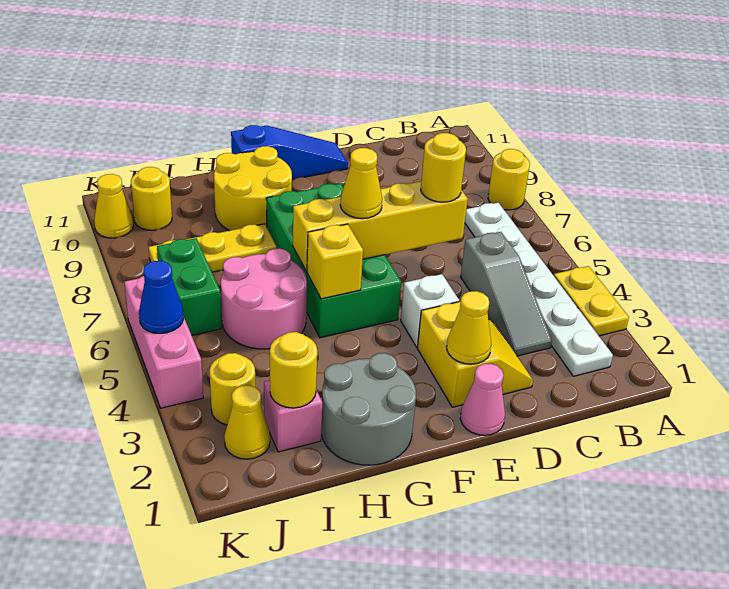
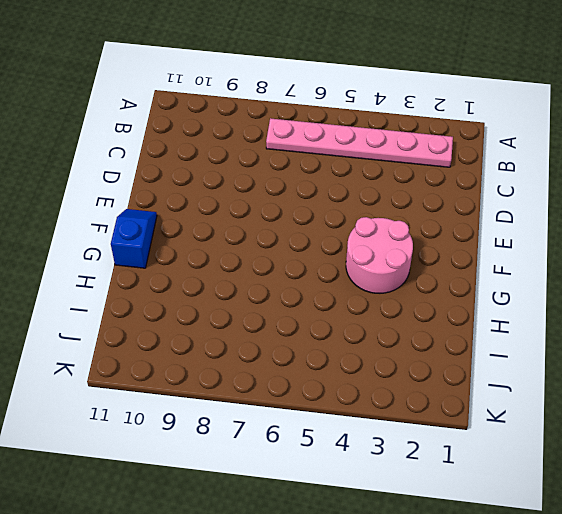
pink 1x6 plate [266,118,453,167] -> white 1x6 plate [465,203,613,376]
pink 2x2 round brick [346,217,413,293] -> pink 2x2 round brick moved to [221,248,307,349]
blue 1x2 slope [111,209,157,268] -> blue 1x3 slope [231,125,348,179]
none -> yellow 1x2 plate [554,266,629,336]
none -> yellow 1x1 round brick [488,149,530,210]
none -> grey 1x3 slope [461,232,552,356]

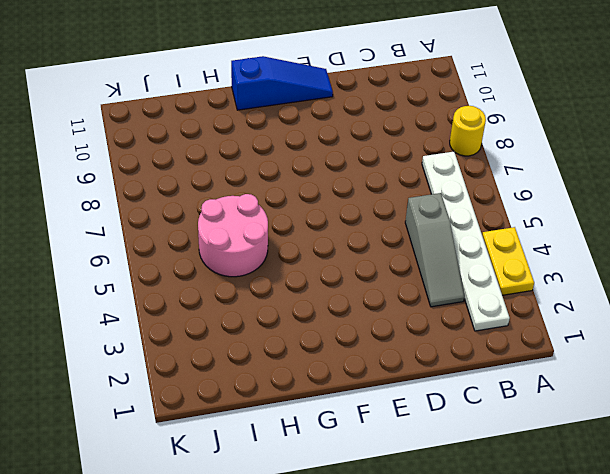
none -> yellow 2x2 slope [417,301,533,407]
none -> pink 1x1 cone [460,363,505,435]
none -> white 1x1 brick [401,274,459,347]

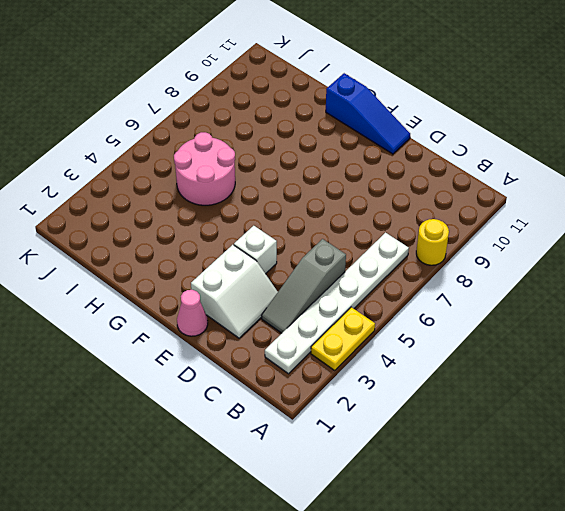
white 2x2 slope [191,245,278,338] -> yellow 2x2 slope [417,301,533,407]
none -> green 2x4 brick [266,183,401,338]
none -> grey 2x2 round brick [321,353,416,465]
none -> yellow 2x2 round brick [214,146,292,231]

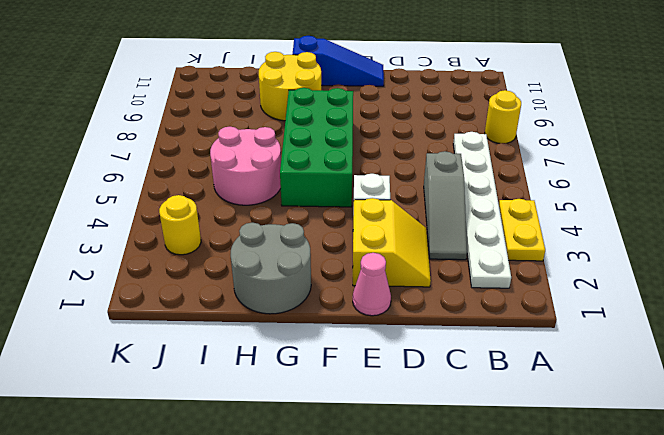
none -> yellow 1x3 plate [149,224,277,272]
none -> pink 1x1 brick [264,380,322,452]
none -> yellow 1x1 cone [224,385,270,459]

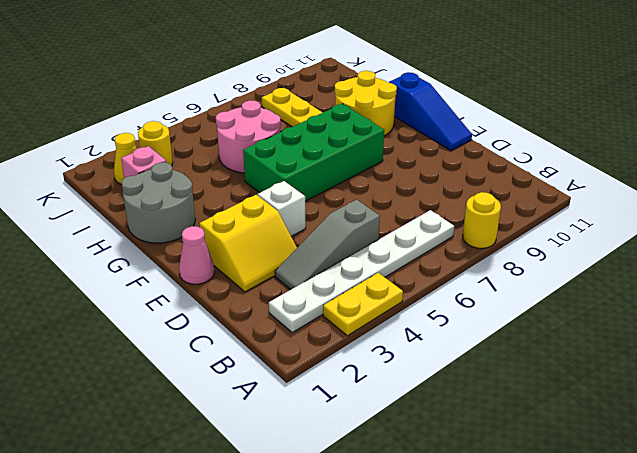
none -> green 1x2 brick [157,238,222,335]
none -> yellow 1x1 round brick [131,167,172,230]
none -> pink 1x3 brick [125,276,203,408]

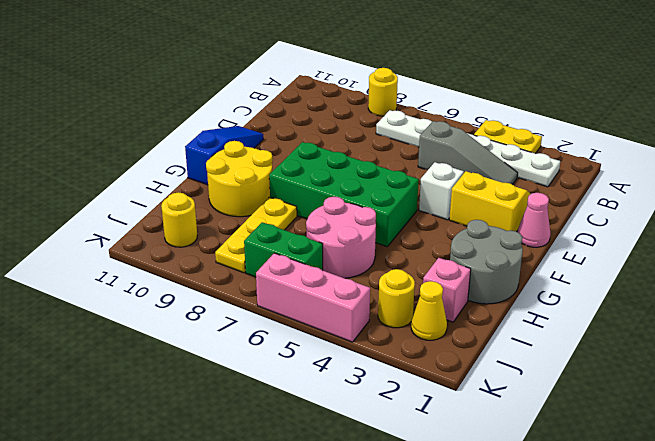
none -> yellow 1x1 cone [94,174,133,238]
none -> yellow 1x4 brick [293,181,468,271]
none -> yellow 1x1 cone [447,291,491,364]

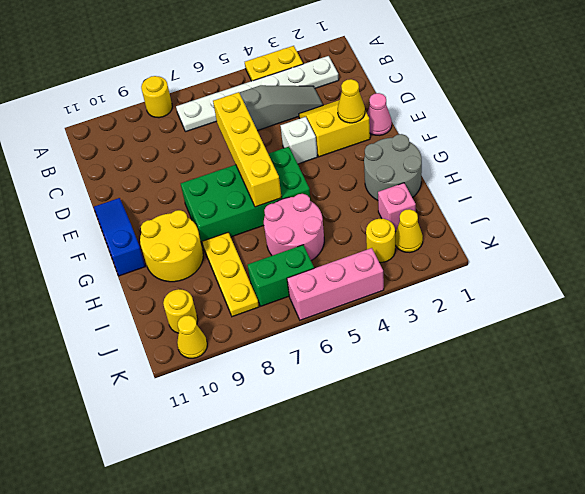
none -> yellow 1x1 brick [307,224,363,299]
none -> yellow 1x1 round brick [270,332,317,408]
none -> blue 1x1 cone [139,261,184,334]

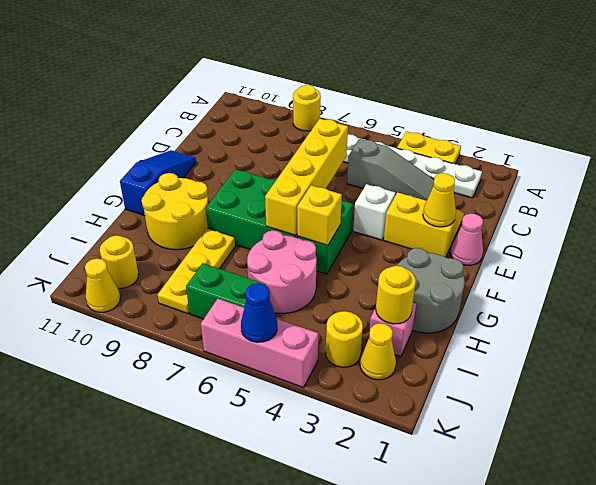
none -> yellow 1x1 round brick [421,133,466,202]
none -> yellow 1x1 cone [340,148,382,219]

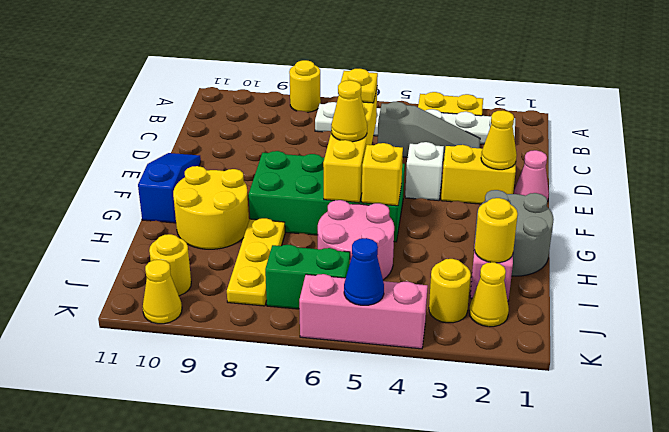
yellow 1x1 plate [341,69,378,103] -> yellow 1x1 round brick [421,133,466,202]

